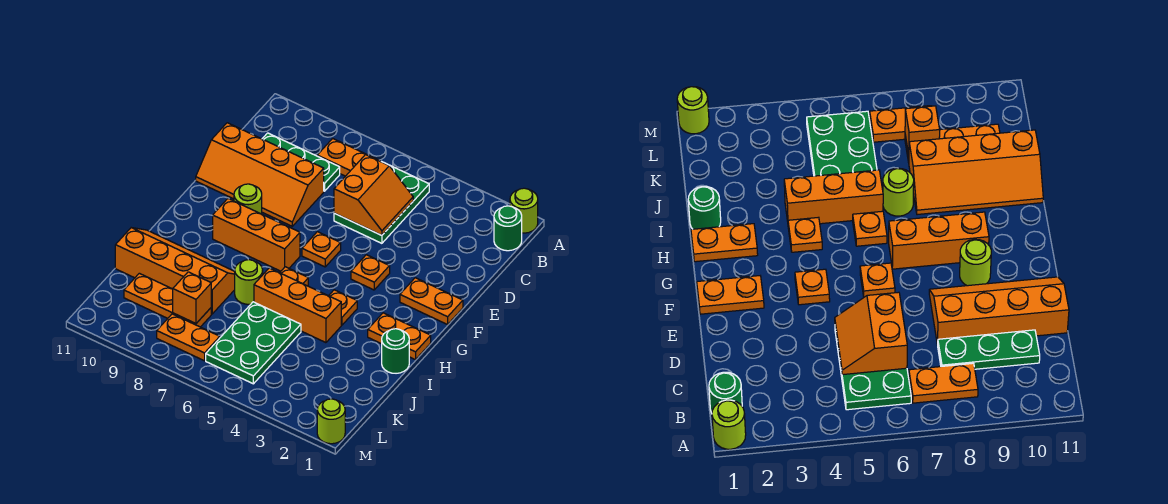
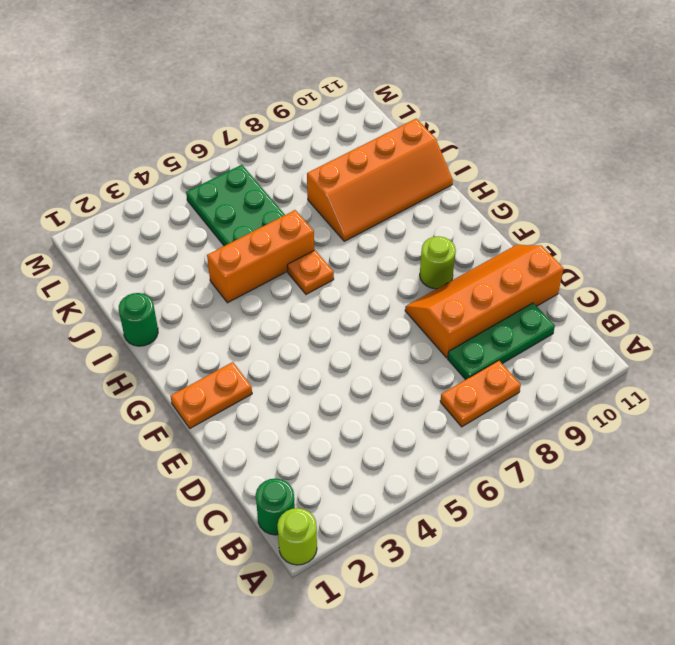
none -> green 2x3 plate [334,162,429,243]
none -> orange 1x1 plate [351,255,390,290]
none -> orange 1x1 plate [302,232,341,267]

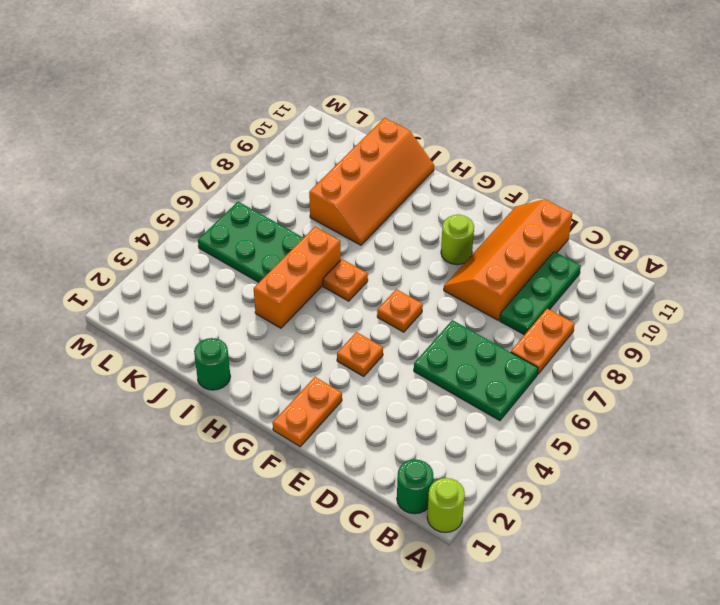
none -> orange 1x3 brick [213,199,300,271]
none -> orange 1x2 plate [368,313,431,360]
none -> orange 1x1 plate [329,290,357,325]

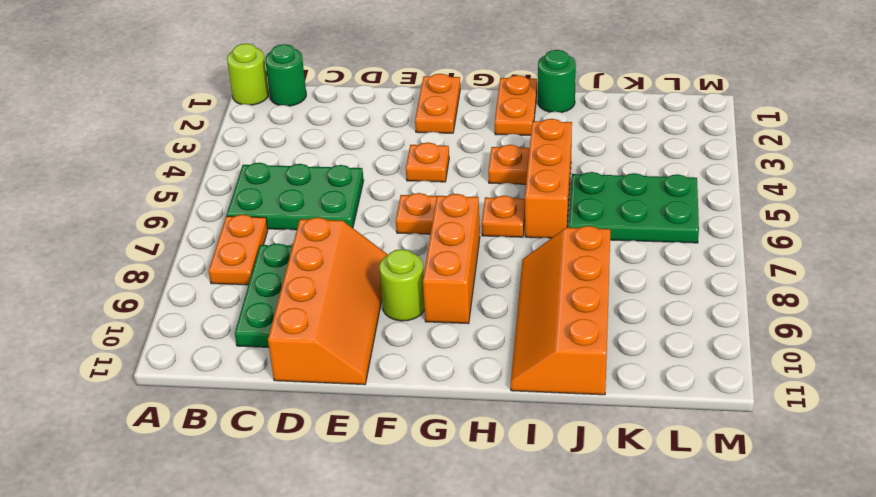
none -> lime 1x1 round brick [235,260,263,304]
none -> orange 1x3 plate [124,273,211,327]
none -> orange 1x2 plate [157,314,220,361]

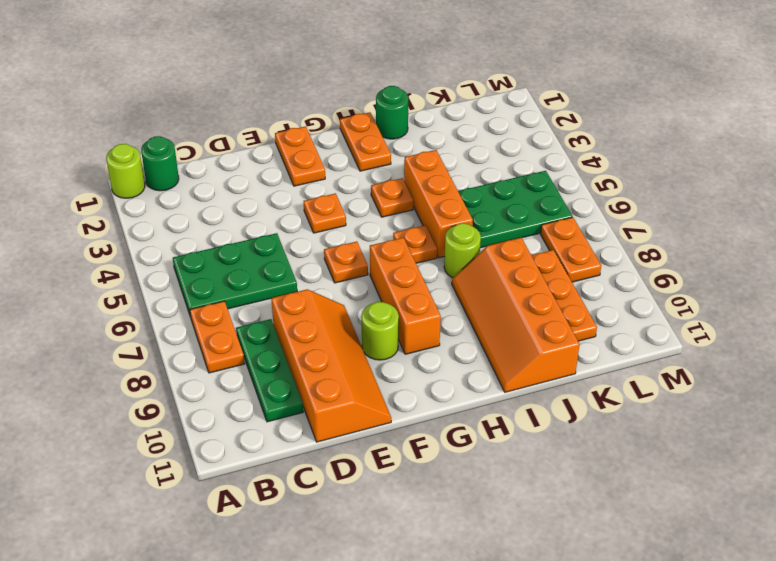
none -> lime 1x1 round brick [317,399,345,444]
none -> orange 2x2 slope [334,155,413,235]
none -> orange 1x1 brick [173,272,211,324]

